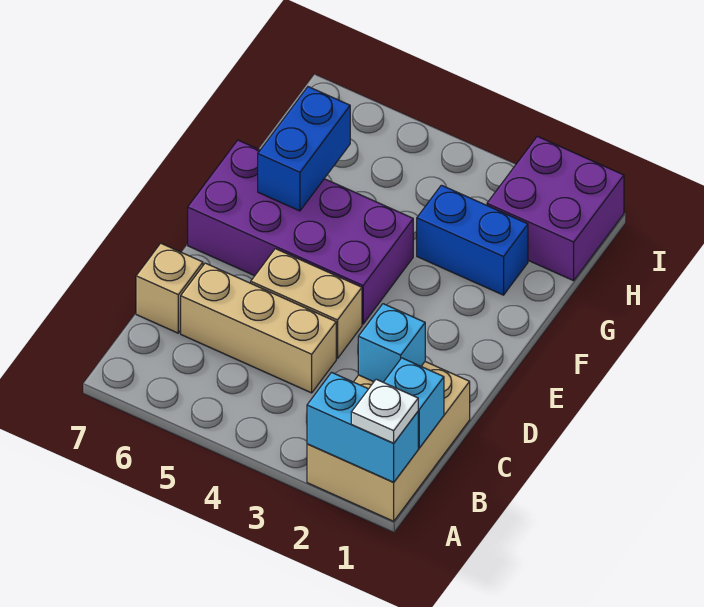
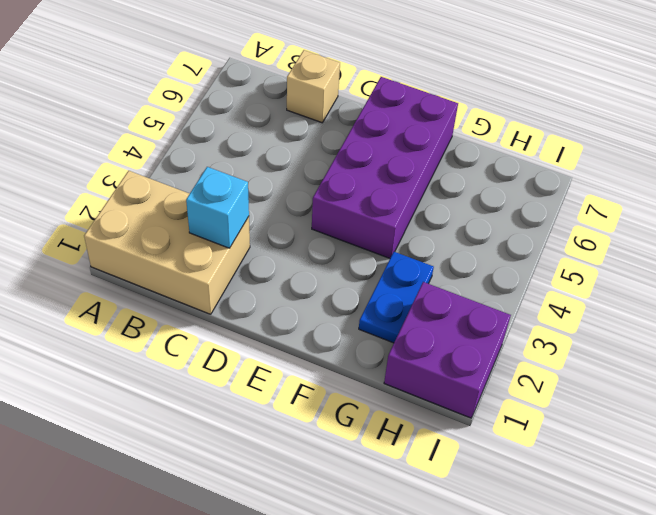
blue 1x2 plate [359,252,434,343] -> blue 1x2 brick [417,185,528,295]
none -> tan 1x3 brick [181,263,336,393]
none -> tan 1x2 brick [251,249,362,359]
none -> cyan 1x2 brick [307,372,418,482]

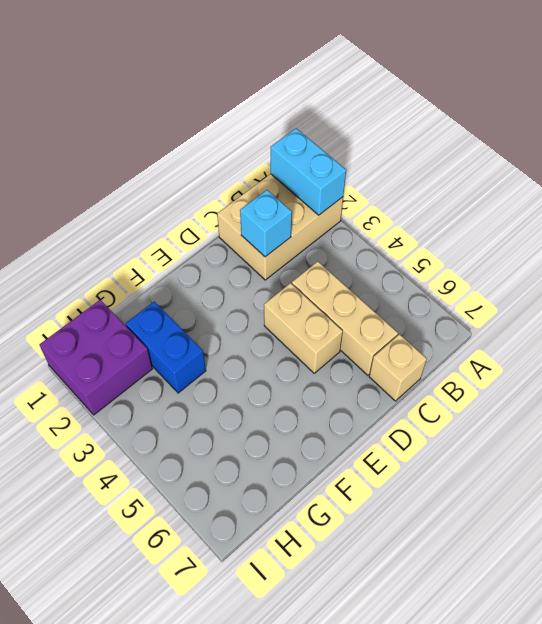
none -> purple 2x4 brick [188,140,413,324]
none -> cyan 1x1 brick [383,358,444,448]
none -> blue 1x2 brick [258,87,350,211]

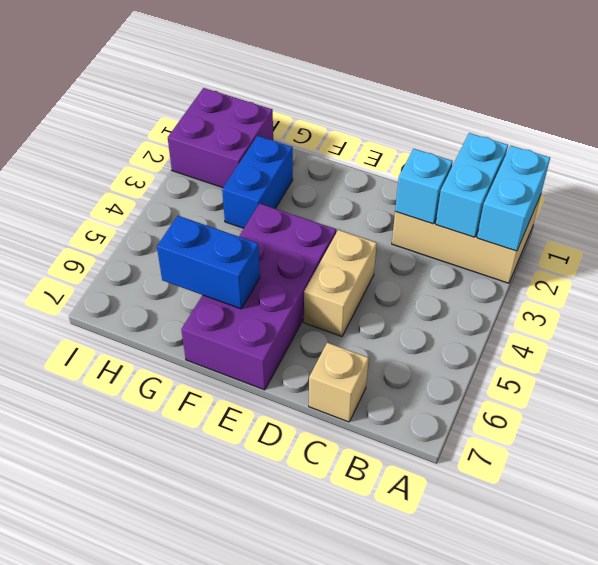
cyan 1x2 brick [436,133,508,237] -> cyan 1x1 brick [383,358,444,448]
none -> tan 1x3 brick [181,263,336,393]
none -> white 1x1 plate [351,379,418,443]

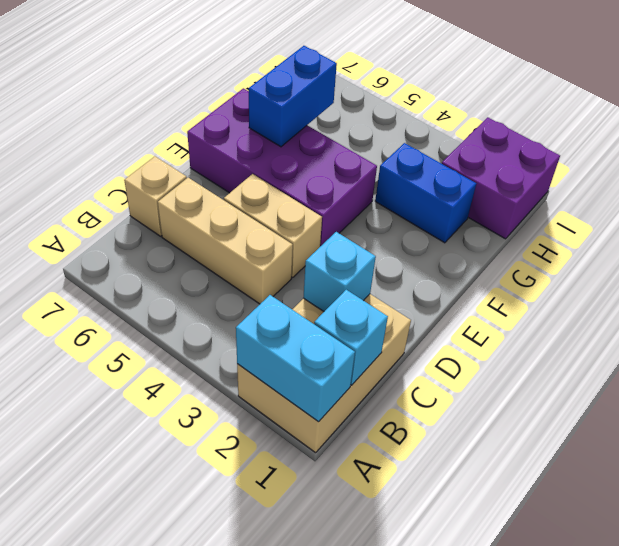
none -> white 1x1 plate [351,379,418,443]

